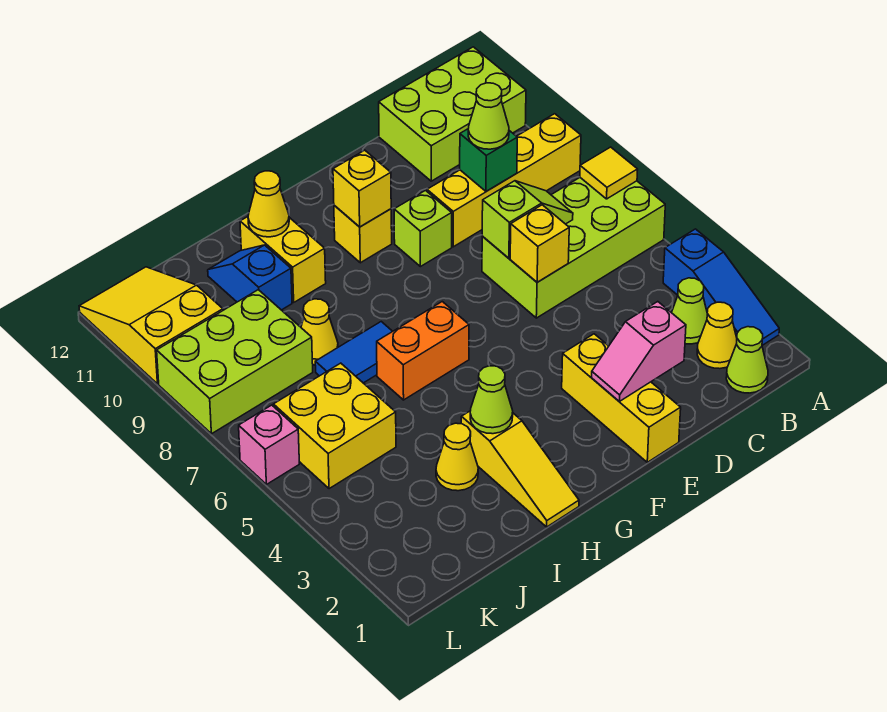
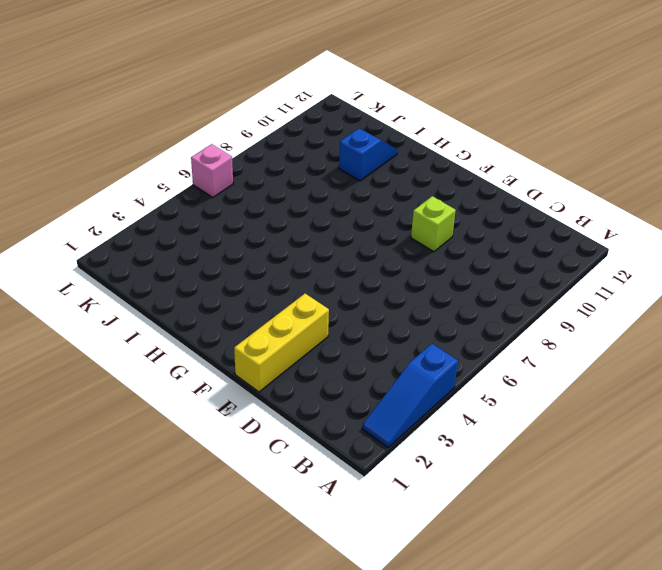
none -> lime 2x4 brick [482,178,665,318]
none -> yellow 1x4 brick [427,114,581,247]
none -> lime 2x3 brick [379,47,526,181]
none -> lime 1x1 cone [726,327,768,393]

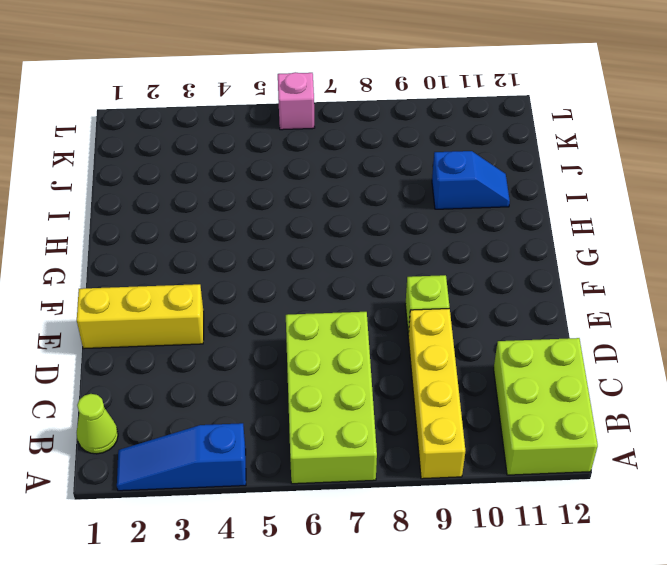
none -> yellow 1x1 cone [697,302,737,369]
none -> lime 1x1 cone [671,278,707,344]
none -> yellow 1x1 brick [334,205,392,263]
none -> orange 1x2 brick [377,302,469,400]

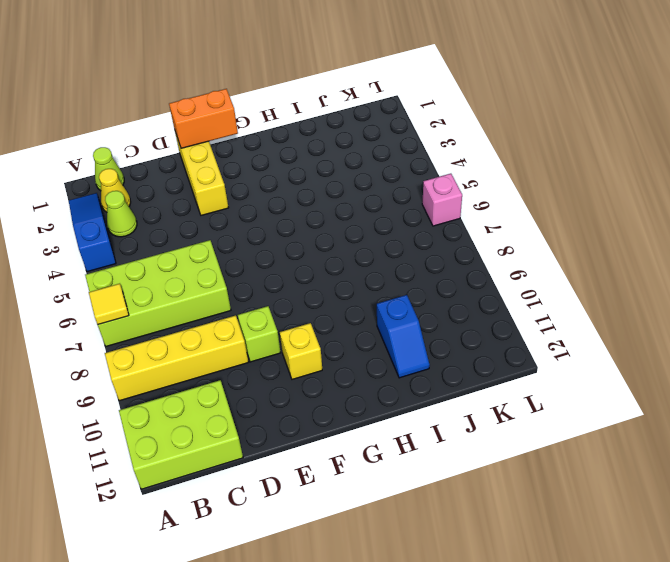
orange 1x2 brick [169,89,238,148] -> orange 1x2 brick moved to [377,302,469,400]
none -> yellow 1x3 slope [461,411,579,527]
none -> blue 1x2 tile [315,322,392,383]
none -> yellow 1x2 brick [240,217,326,302]
none -> yellow 1x1 cone [436,423,478,491]

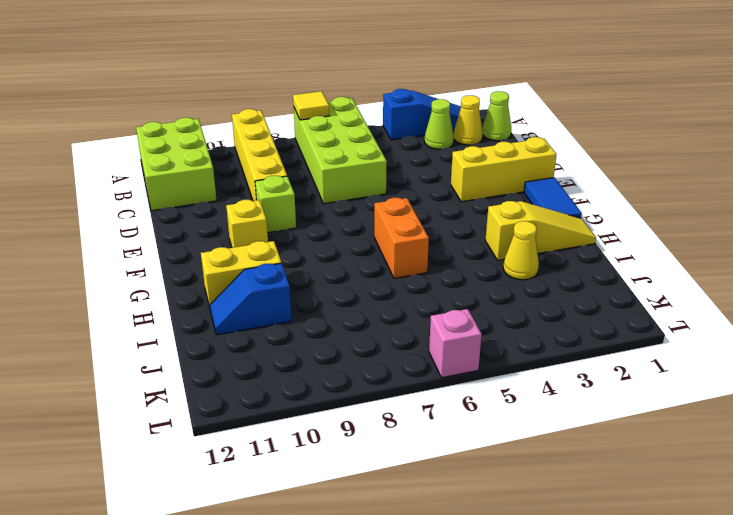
blue 1x2 tile [524,178,582,218] -> blue 1x2 tile moved to [315,322,392,383]
none -> yellow 1x1 cone [301,299,338,365]
none -> yellow 2x2 brick [273,363,396,489]
none -> lime 2x3 brick [157,290,313,434]
none -> yellow 2x3 slope [79,267,223,384]

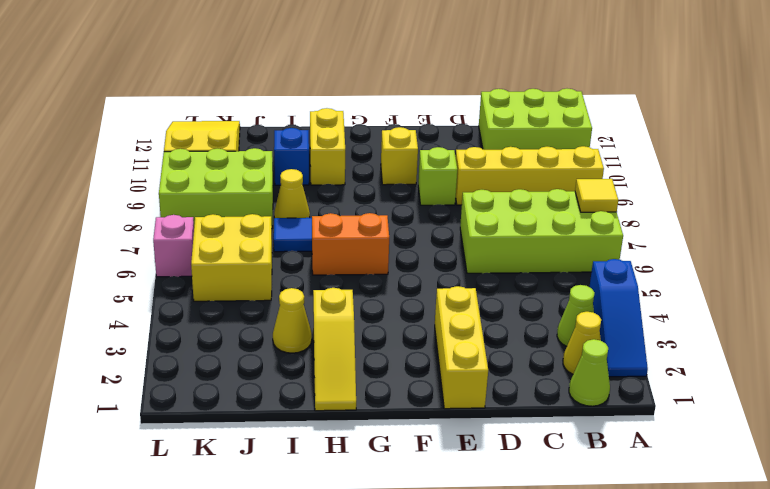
none -> lime 1x2 slope [482,181,573,258]
none -> green 1x1 brick [460,129,517,191]
none -> pink 1x2 slope [592,302,686,401]
none -> yellow 1x1 brick [510,205,569,282]

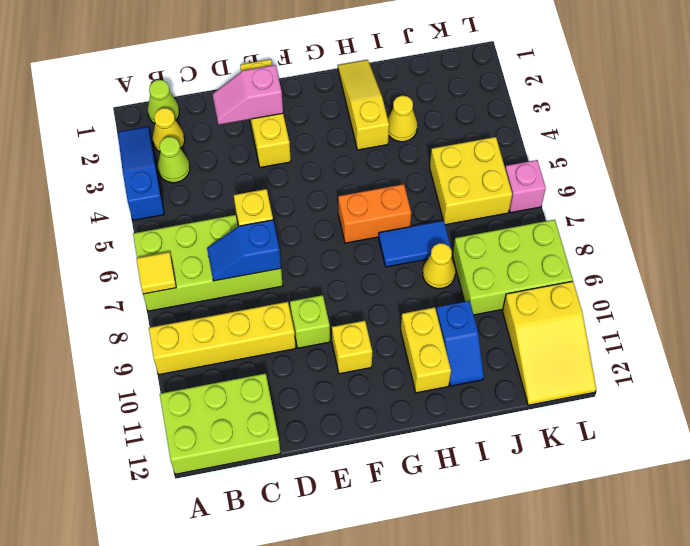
blue 1x2 slope [207,220,281,281] -> lime 1x2 slope [482,181,573,258]
pink 1x2 slope [213,65,283,125] -> pink 1x2 slope turned to [592,302,686,401]
none -> green 1x1 brick [460,129,517,191]
none -> yellow 1x1 brick [333,150,391,227]
none -> lime 1x1 cone [470,366,513,434]
none -> yellow 1x1 cone [248,171,289,237]

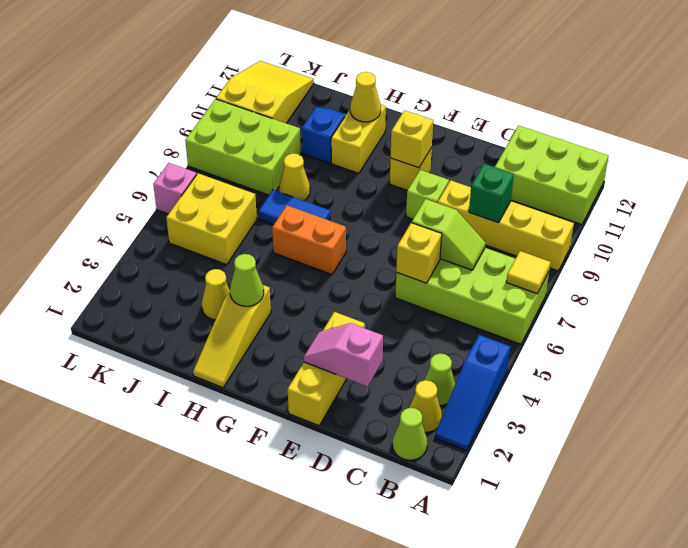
none -> lime 1x1 cone [468,83,509,149]

